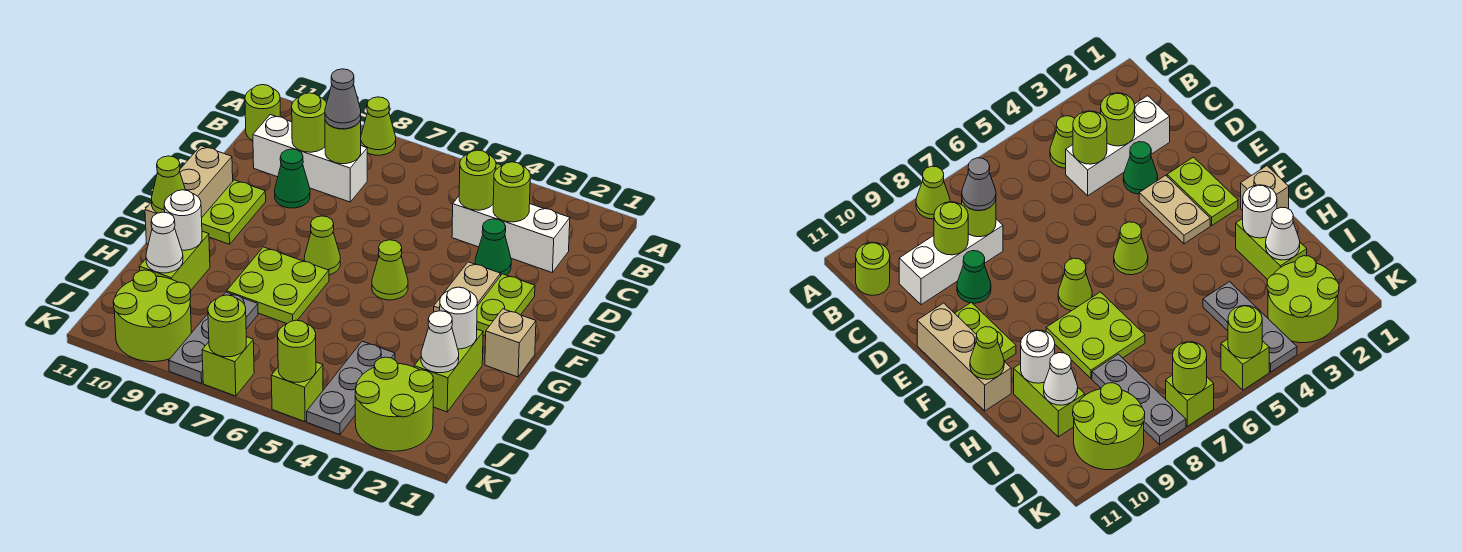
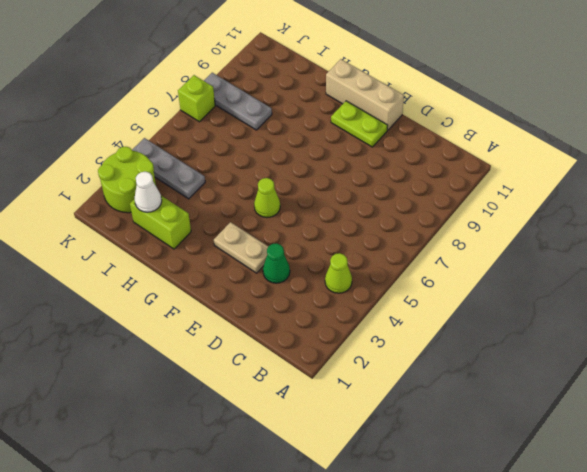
none -> lime 1x1 cone [361,97,396,155]
none -> lime 1x1 round brick [245,85,280,140]
none -> white 1x3 brick [452,196,570,272]
none -> white 1x3 brick [253,115,367,202]

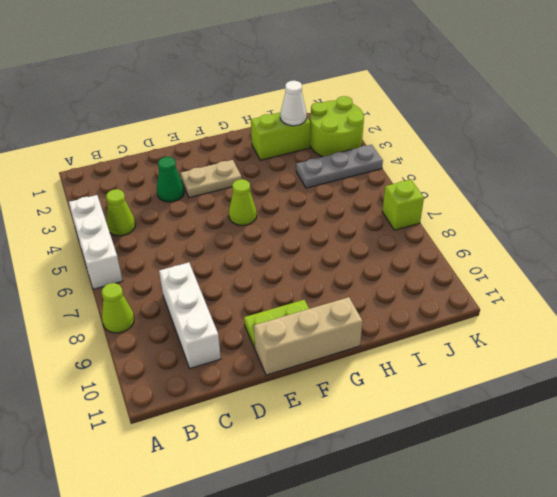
white 1x3 brick [69,195,123,289] -> white 1x3 brick moved to [452,196,570,272]
none -> lime 1x1 round brick [245,85,280,140]
none -> green 1x1 cone [275,149,310,208]
none -> lime 1x2 plate [477,274,535,336]
none -> lime 1x1 cone [304,216,340,275]

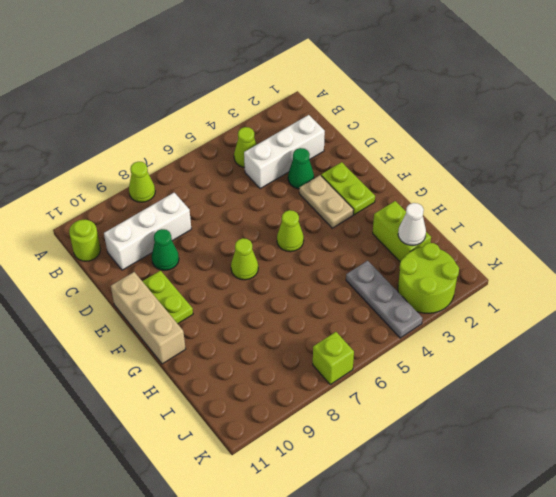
none -> tan 1x1 brick [485,309,536,377]
none -> lime 2x2 plate [227,247,329,324]
none -> lime 1x2 brick [139,231,210,291]
none -> grey 1x3 plate [169,292,258,383]

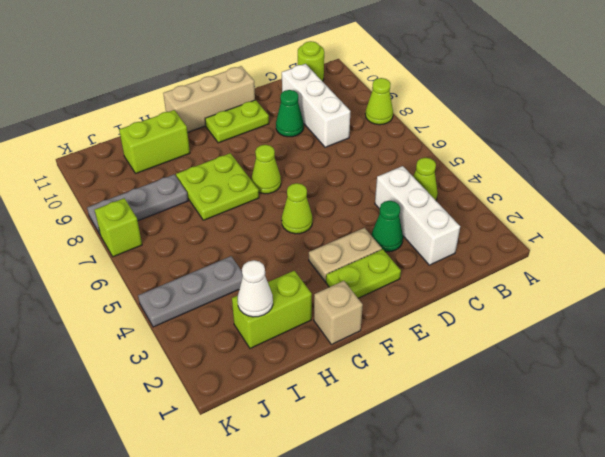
none -> lime 2x2 round brick [355,357,433,451]
none -> lime 2x2 round brick [113,270,191,362]
none -> lime 1x1 brick [271,362,323,422]
none -> lime 1x1 round brick [493,162,530,222]

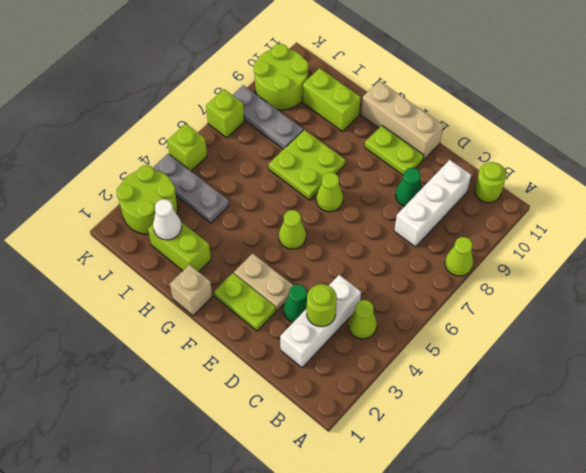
none -> lime 1x1 round brick [459,150,496,210]
none -> lime 1x1 round brick [325,120,361,164]
none -> lime 1x1 round brick [292,93,327,152]
none -> lime 1x1 cone [152,156,185,213]

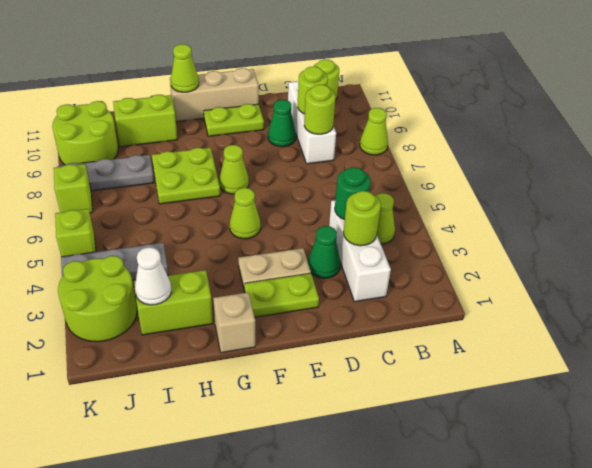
green 1x1 round brick [335,167,371,220] -> lime 1x1 round brick [459,150,496,210]
none -> white 1x1 round brick [440,287,477,349]
none -> white 1x1 round brick [164,190,202,250]
none -> white 1x1 cone [146,212,183,273]
none -> lime 1x1 round brick [278,320,316,382]

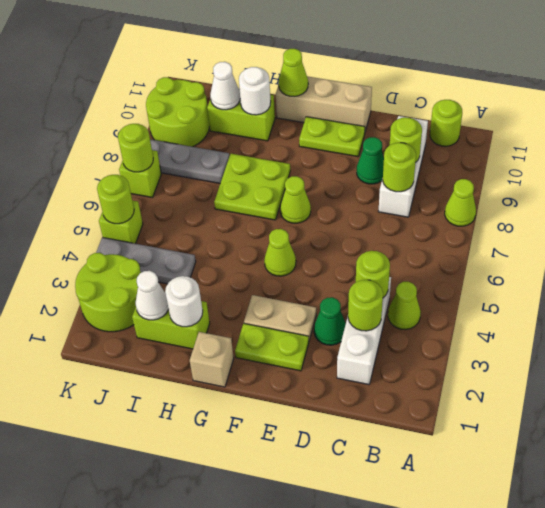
none -> grey 1x1 cone [325,69,361,129]

